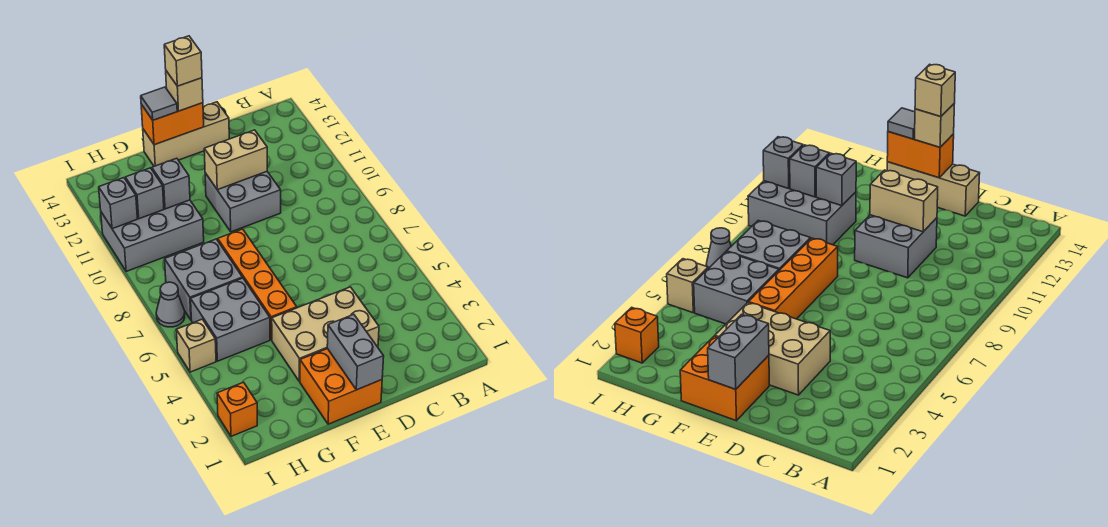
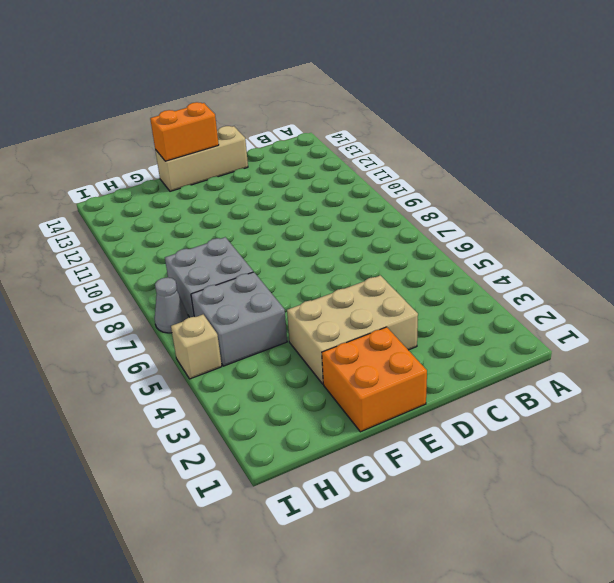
none -> grey 2x2 brick [205,172,281,232]
none -> orange 1x4 brick [218,229,297,340]
none -> grey 2x3 brick [101,200,204,271]

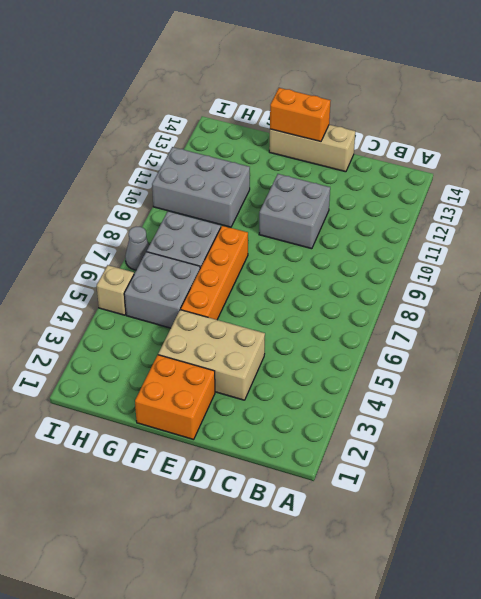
none -> orange 1x1 brick [217,382,257,436]
none -> tan 1x2 brick [204,130,267,190]
none -> grey 1x2 brick [327,314,384,390]

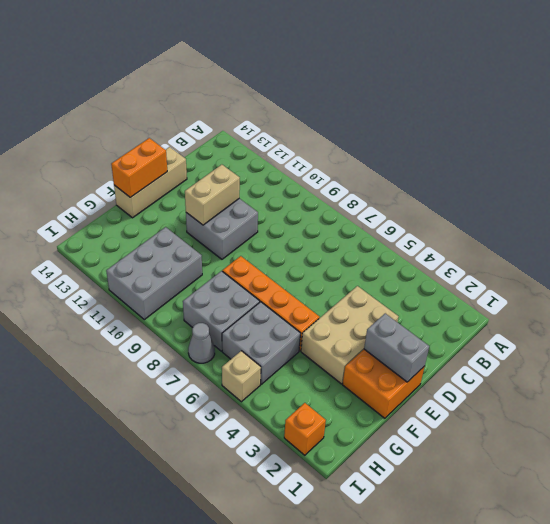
none -> grey 1x1 brick [152,158,190,209]
none -> grey 1x1 brick [125,168,164,219]
none -> grey 1x1 brick [99,178,137,229]

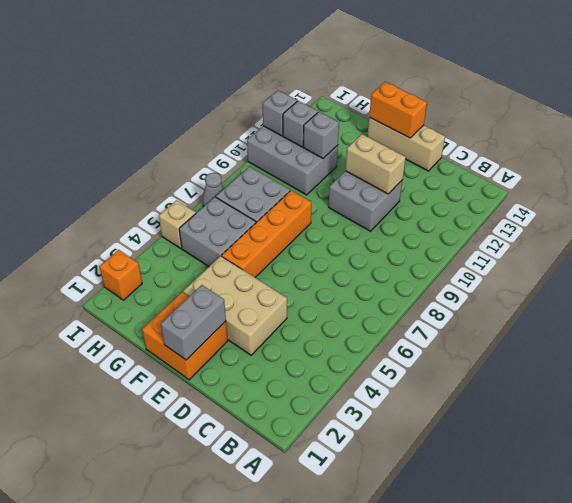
none -> tan 1x1 brick [166,71,203,111]
none -> grey 1x1 tile [141,87,177,120]
none -> tan 1x1 brick [164,36,202,86]

